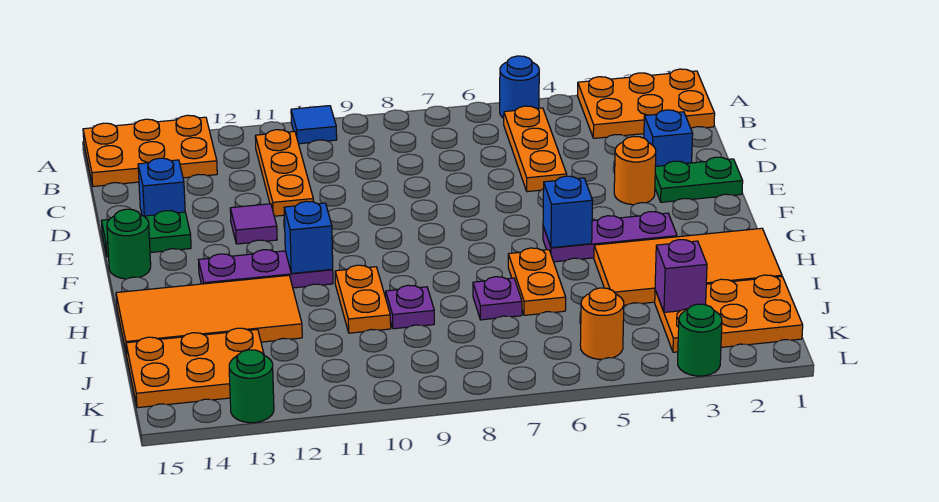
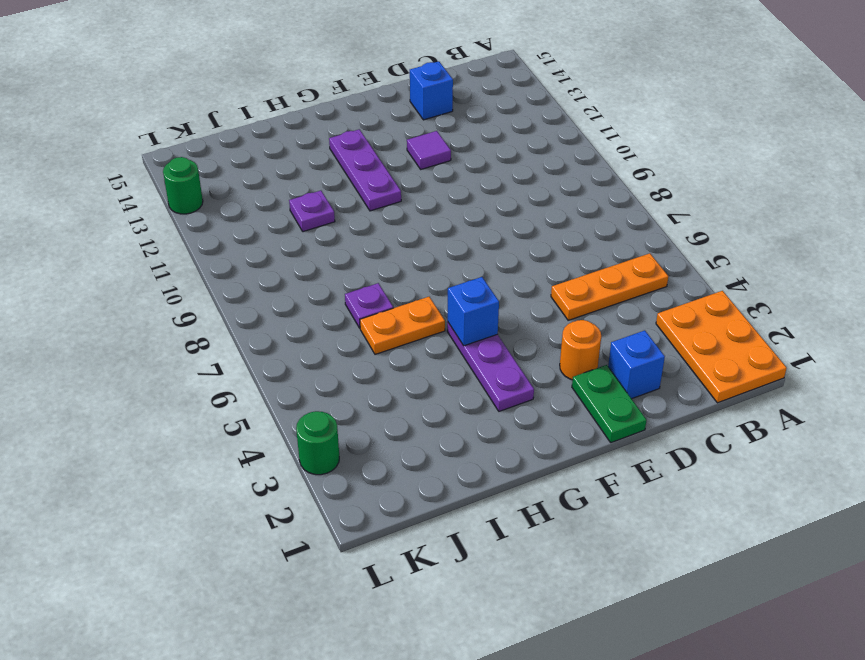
purple 1x1 plate [289,191,335,232] -> purple 1x1 plate moved to [386,285,434,329]
none -> blue 1x1 round brick [500,56,539,118]
none -> blue 1x1 tile [291,106,337,144]
none -> orange 2x3 plate [83,115,217,186]

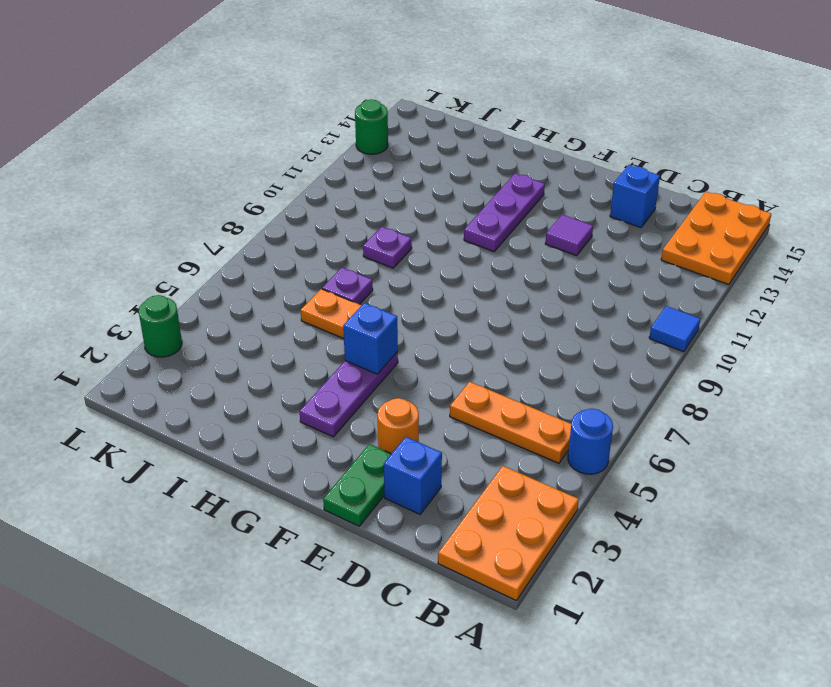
none -> orange 1x3 plate [255,130,313,216]
none -> green 1x2 plate [102,211,191,257]
none -> green 1x1 round brick [107,209,151,279]

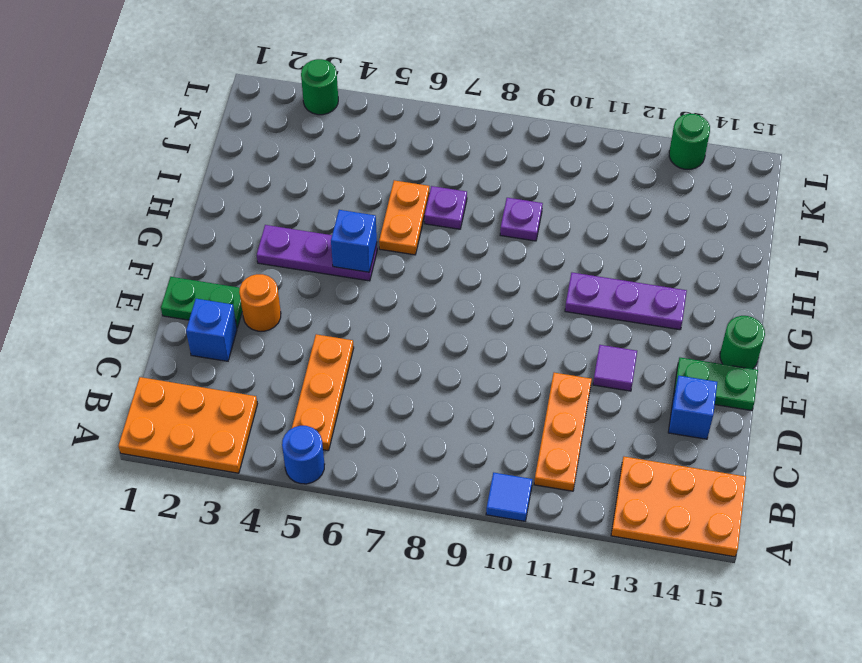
none -> orange 2x4 tile [594,228,782,305]
none -> orange 1x2 plate [335,265,391,333]
none -> orange 2x4 tile [116,275,302,355]

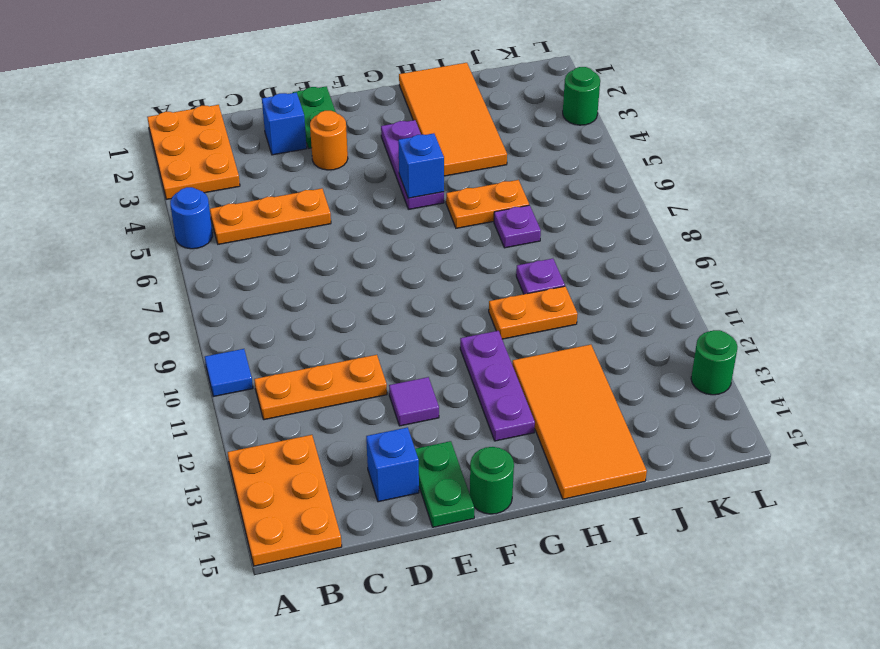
none -> orange 2x3 plate [655,275,803,352]
none -> orange 2x3 plate [126,328,264,408]
none -> orange 1x1 round brick [580,288,624,359]

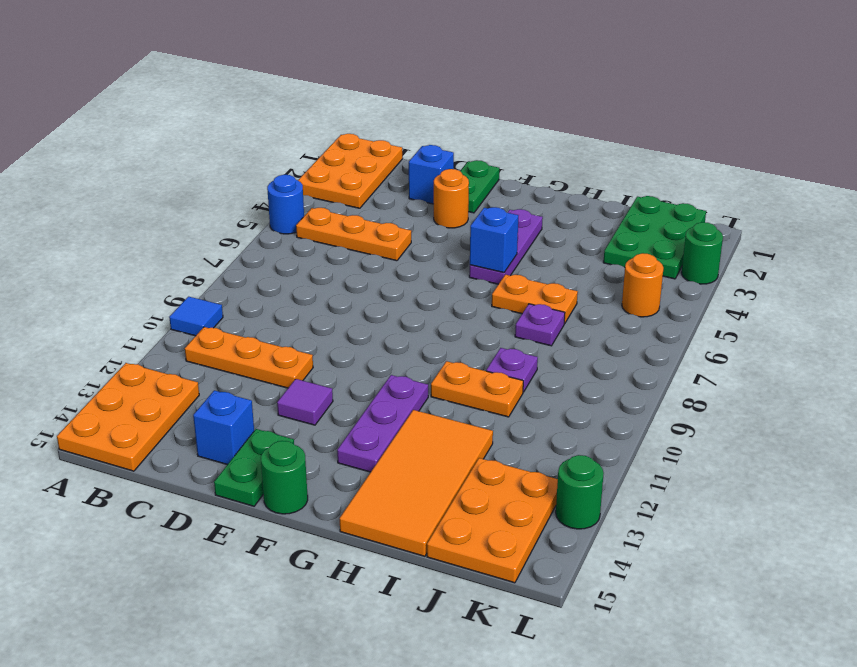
green 2x3 plate [603,196,706,279] -> orange 2x3 plate [655,275,803,352]
none -> orange 2x4 tile [594,228,782,305]
none -> blue 1x1 brick [284,201,333,273]
none -> purple 1x1 brick [655,240,707,312]

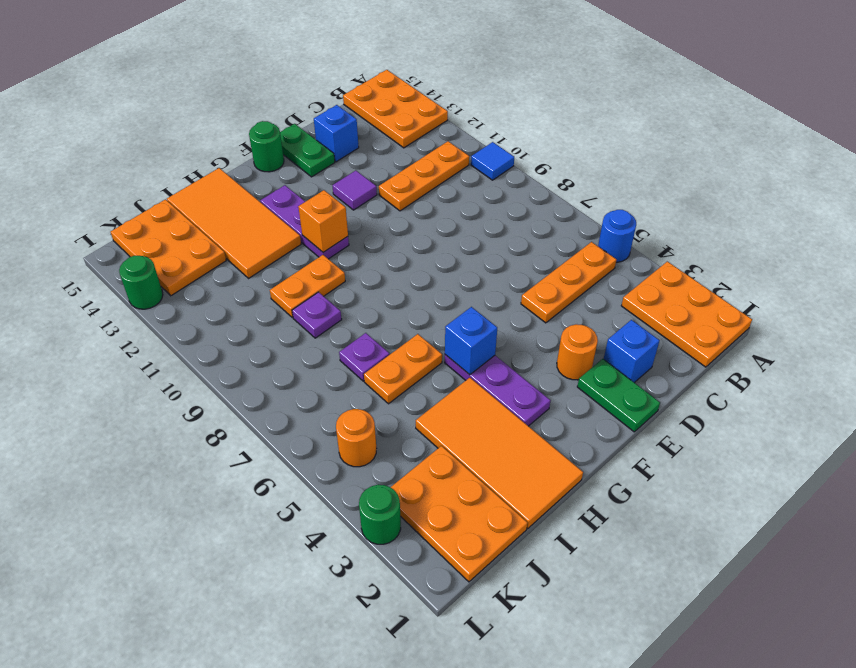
orange 1x1 brick [298,190,348,252] -> blue 1x1 brick [284,201,333,273]
none -> purple 1x1 brick [655,240,707,312]

